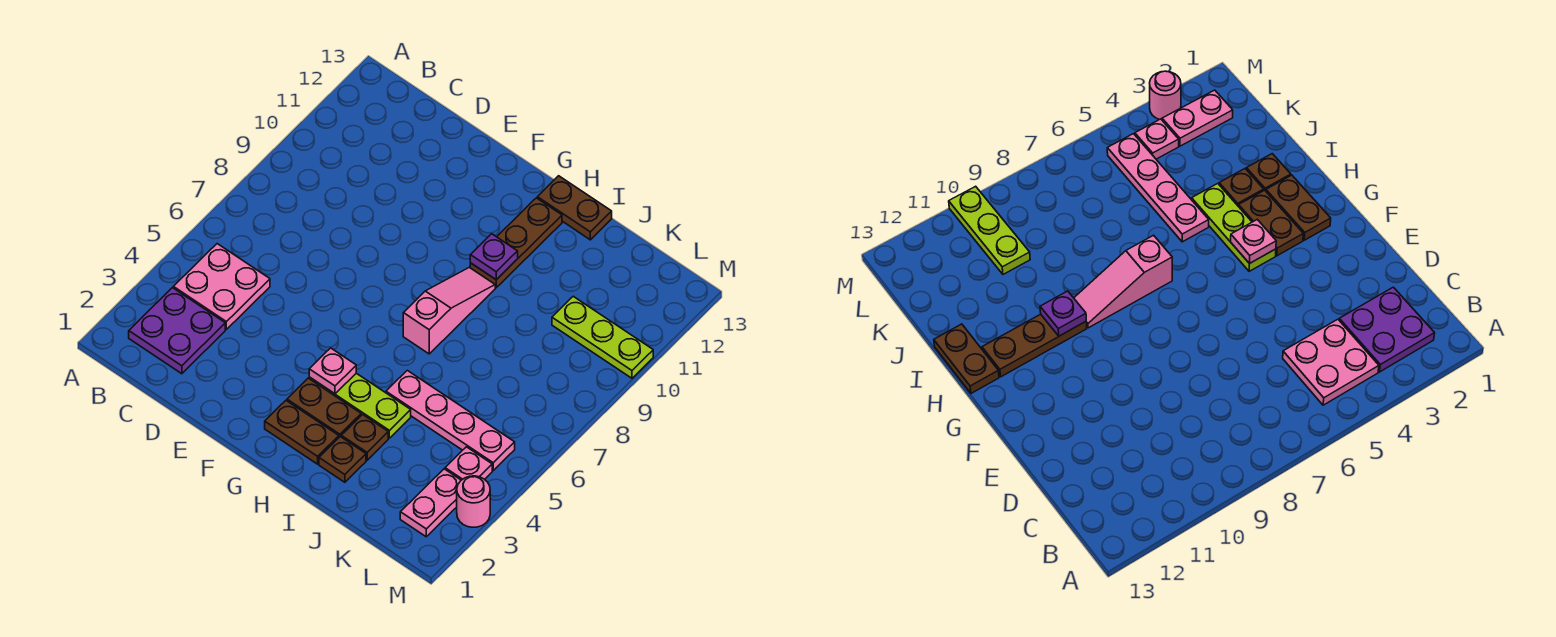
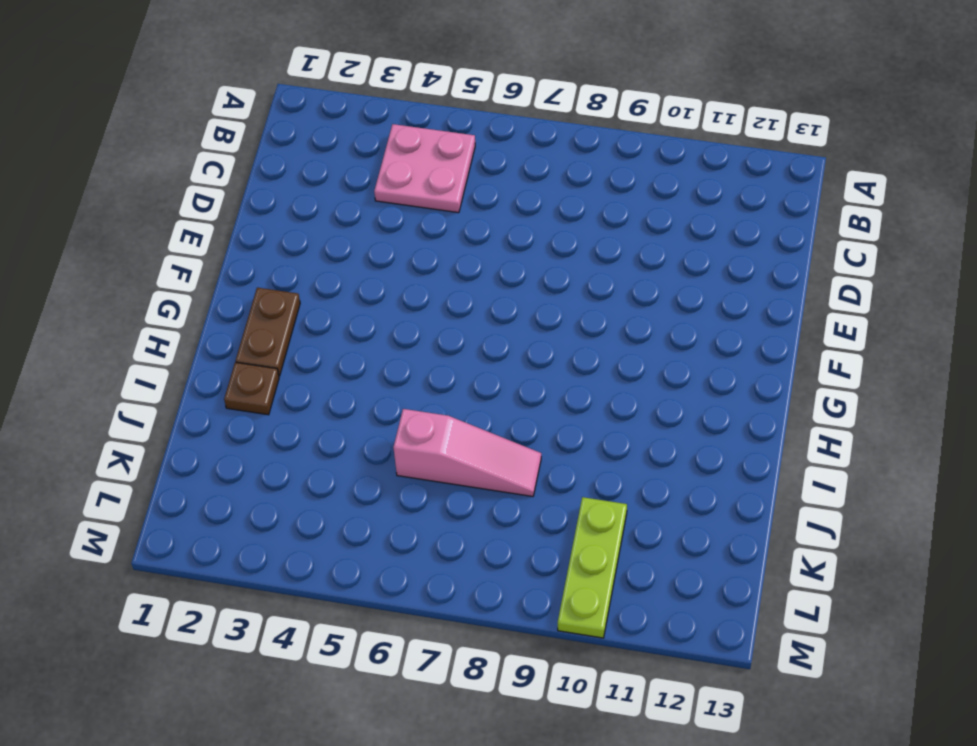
pink 1x3 slope [393,409,541,497] -> pink 1x3 slope moved to [403,267,495,354]
none -> purple 2x2 plate [129,288,225,374]
none -> brown 1x2 plate [287,378,361,437]
none -> lime 1x3 plate [309,373,411,438]

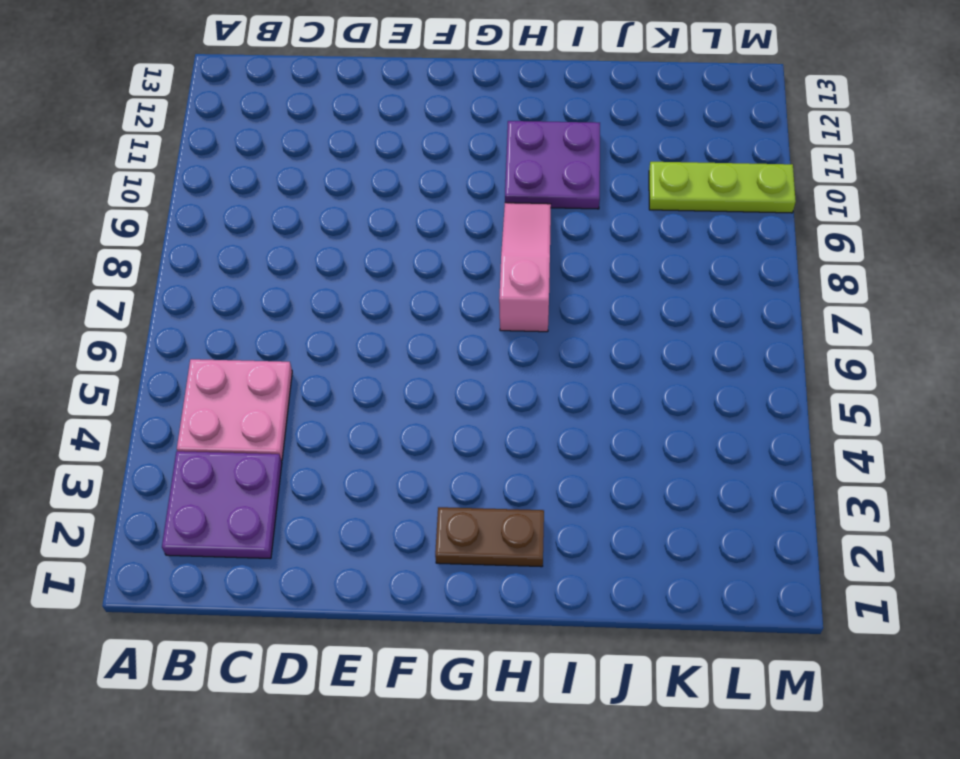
purple 2x2 plate [505,121,600,209] -> brown 1x3 plate [470,198,562,288]
none -> brown 1x2 plate [287,378,361,437]
none -> lime 1x3 plate [309,373,411,438]
none -> brown 1x2 plate [537,176,612,240]

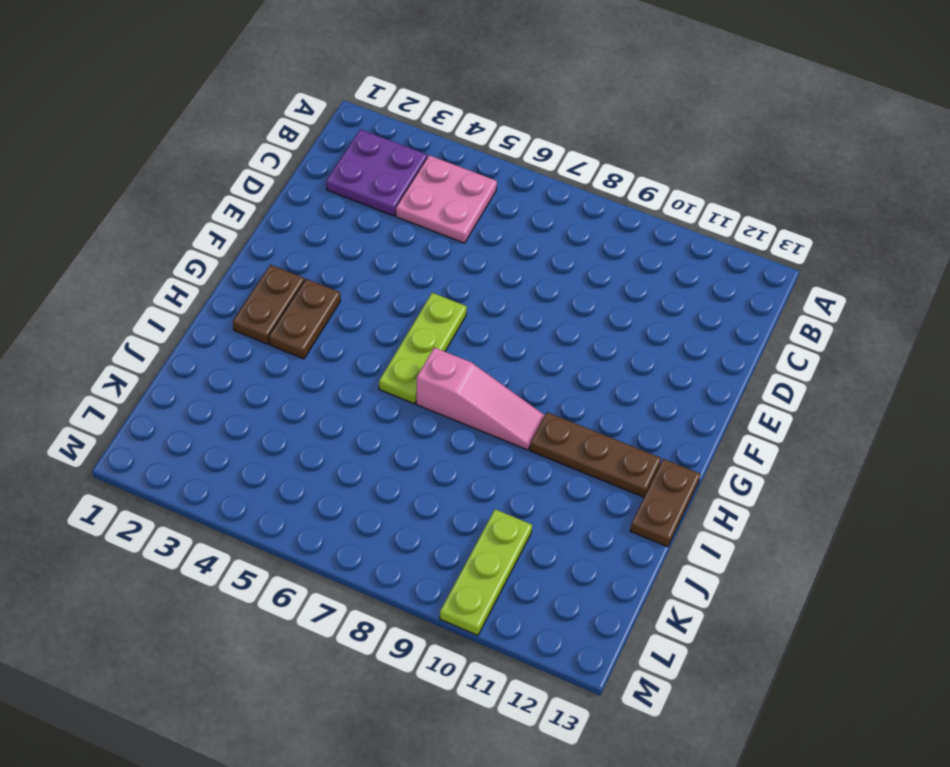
lime 1x3 plate [379,293,467,404] -> lime 1x3 plate moved to [309,373,411,438]
none -> brown 1x1 plate [319,437,366,482]
none -> brown 1x1 plate [341,415,388,460]
none -> pink 1x4 plate [386,370,515,470]

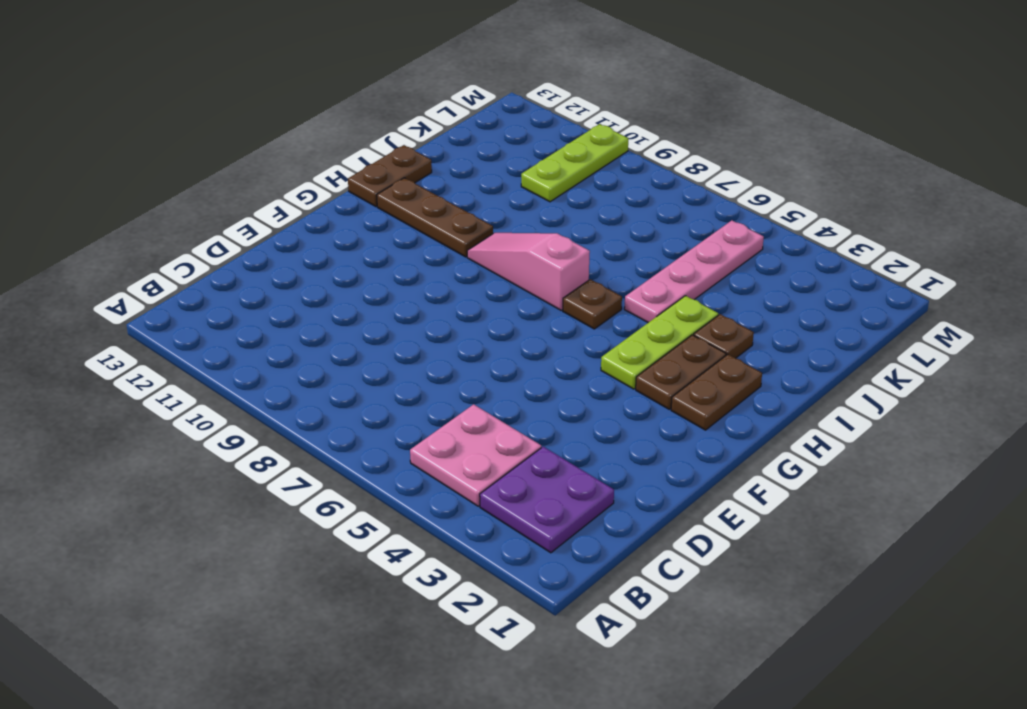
brown 1x1 plate [563,279,622,329] -> brown 1x1 plate moved to [319,437,366,482]
none -> pink 1x2 plate [400,469,461,537]
none -> pink 1x1 plate [445,447,492,480]
none -> pink 1x1 round brick [457,476,490,527]

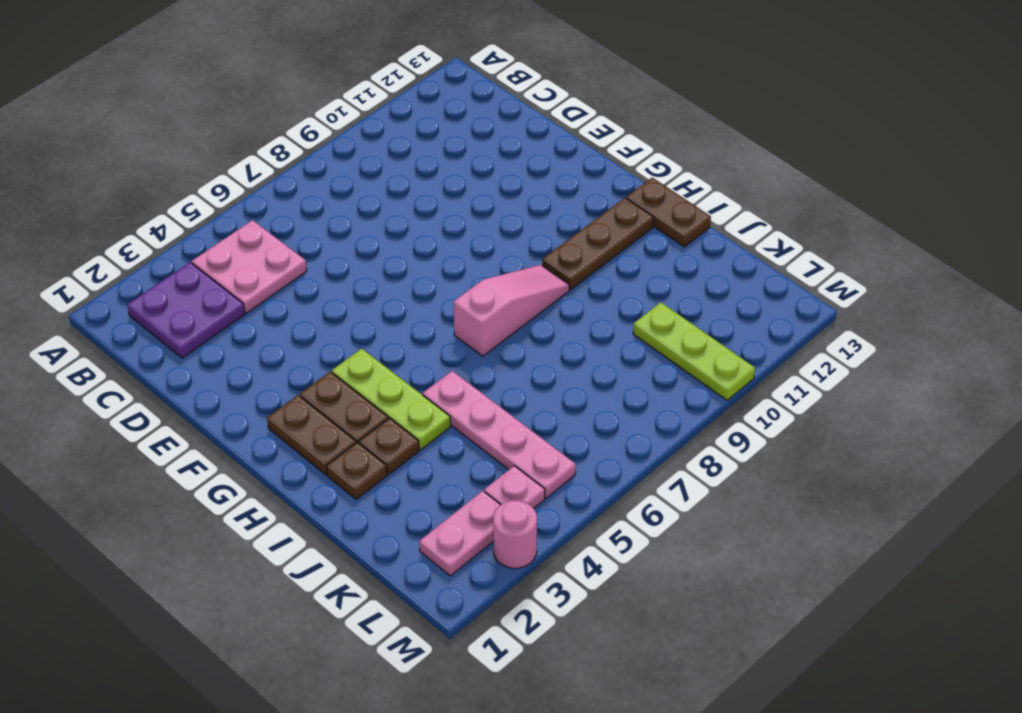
none -> pink 1x1 plate [309,348,356,394]
none -> purple 1x1 plate [470,234,518,280]

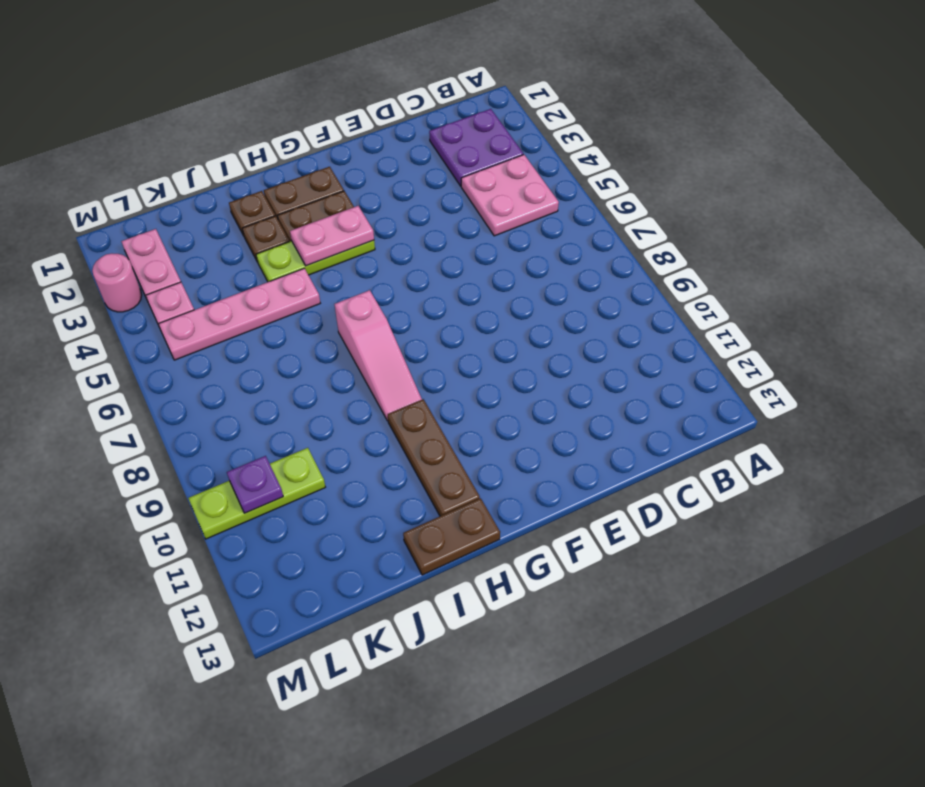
pink 1x2 plate [290,206,374,266] -> pink 1x1 plate [309,348,356,394]
purple 1x1 plate [227,456,283,513] -> purple 1x1 plate moved to [470,234,518,280]

